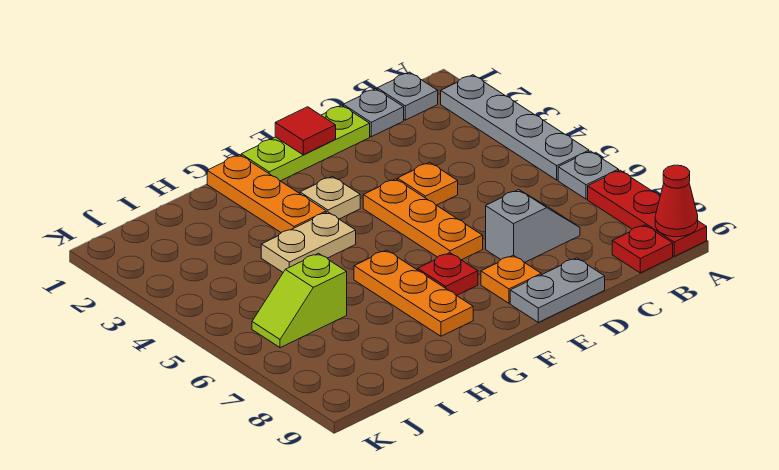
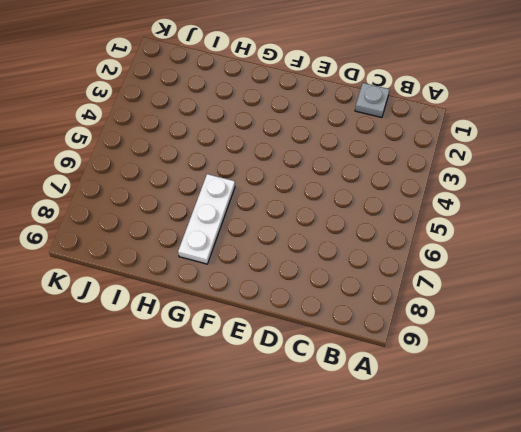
white 1x3 plate [178,174,235,264] -> orange 1x3 plate [354,250,473,336]
none -> grey 1x4 plate [441,75,589,180]
none -> grey 1x1 plate [558,151,619,199]
none -> red 1x3 plate [588,170,707,256]

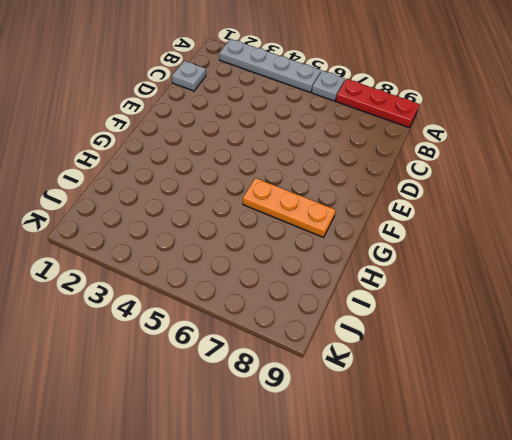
none -> grey 1x1 plate [377,72,438,120]
none -> red 1x1 plate [612,225,673,273]
none -> grey 1x2 slope [486,190,580,262]

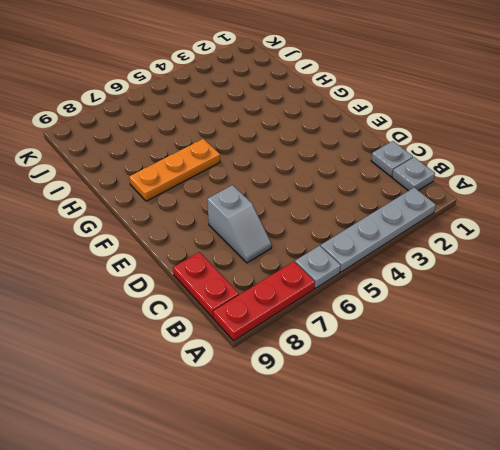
red 1x2 plate [173,252,239,318] -> red 1x1 plate [612,225,673,273]
none -> lime 1x3 plate [241,105,370,181]
none -> orange 1x1 plate [397,162,458,205]
none -> grey 1x2 plate [510,258,605,322]

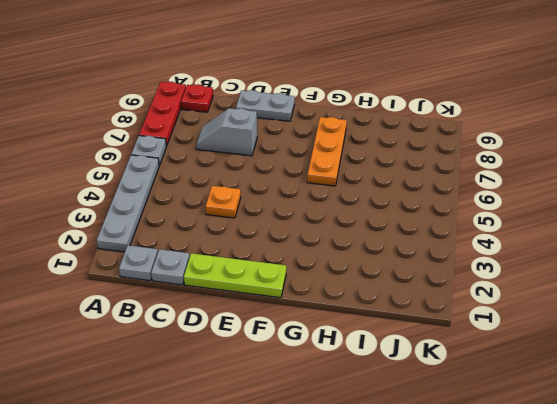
none -> orange 1x3 plate [363,179,483,260]
none -> orange 1x1 plate [481,255,541,303]
none -> tan 1x1 plate [300,176,360,219]

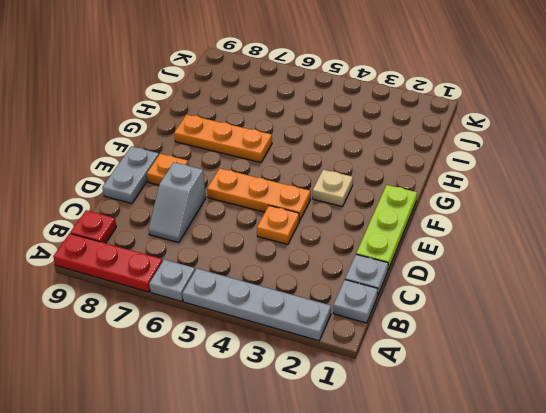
none -> red 1x1 plate [418,253,478,295]
none -> orange 1x3 plate [207,155,326,233]
none -> tan 1x2 plate [261,212,356,272]

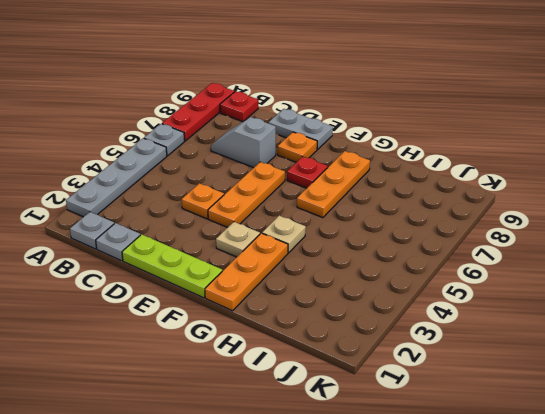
tan 1x1 plate [262,215,306,253] -> tan 1x2 plate [261,212,356,272]
none -> lime 1x2 slope [252,253,347,348]
none -> red 1x1 cone [655,165,698,237]
none -> red 1x1 tile [275,107,336,155]

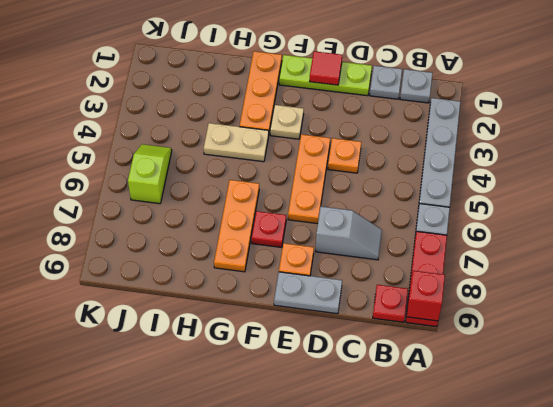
red 1x1 brick [407,271,445,321] -> red 1x1 cone [655,165,698,237]
lime 1x2 slope [128,144,172,204] -> lime 1x2 slope turned to [252,253,347,348]

